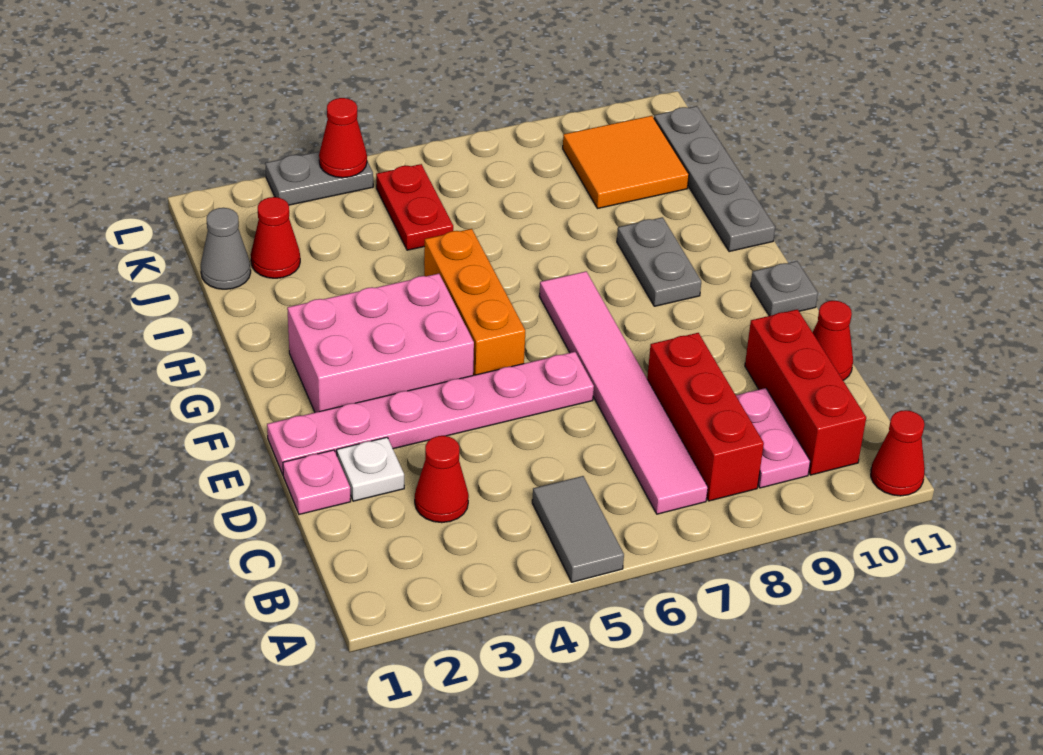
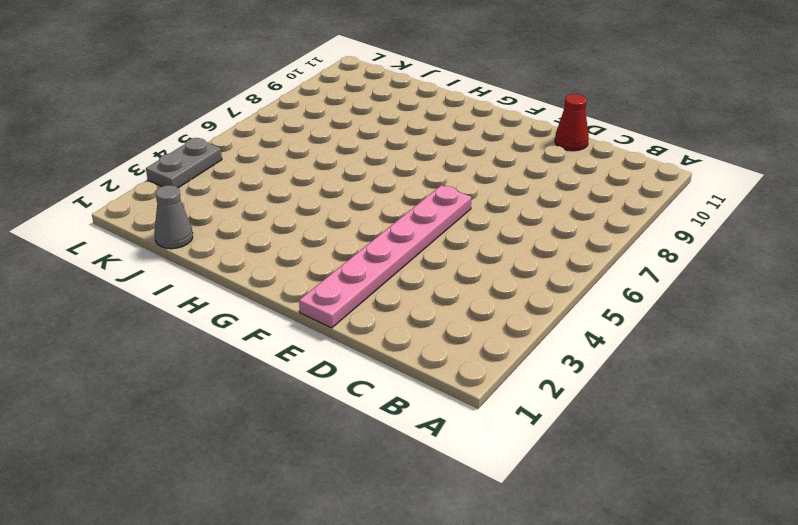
none -> grey 1x2 tile [532,476,624,582]
none -> red 1x1 cone [871,410,925,496]
none -> pink 1x6 tile [539,271,708,514]

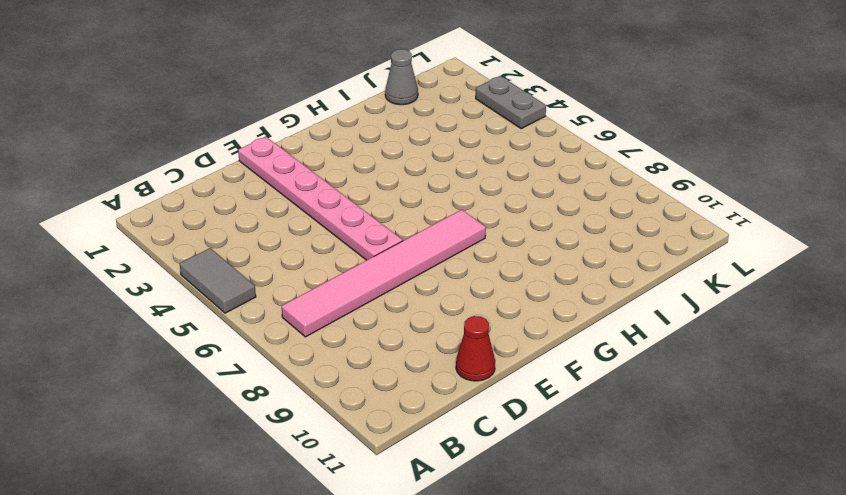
grey 1x2 tile [180,248,256,313] -> grey 1x2 tile turned to [532,476,624,582]
none -> red 1x1 cone [871,410,925,496]
none -> red 1x3 brick [647,333,764,501]
none -> pink 1x2 plate [736,388,810,488]

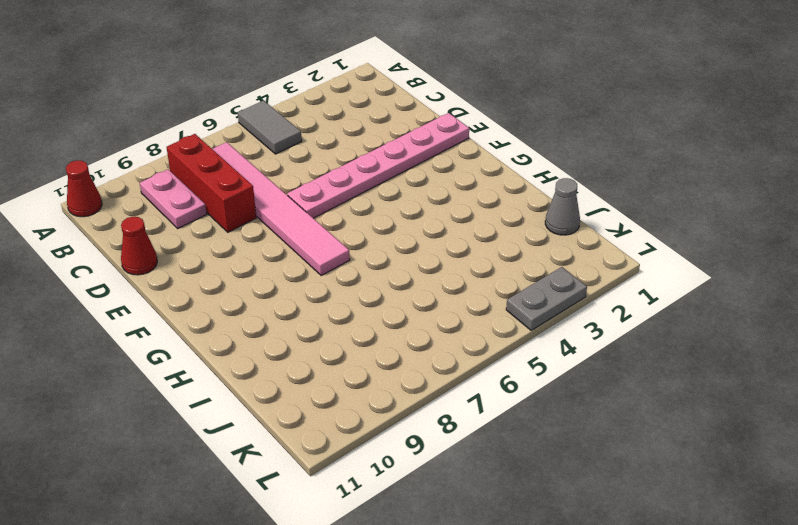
none -> red 1x3 brick [745,309,866,475]
none -> red 1x1 cone [415,436,469,523]
none -> pink 1x1 plate [283,450,351,514]

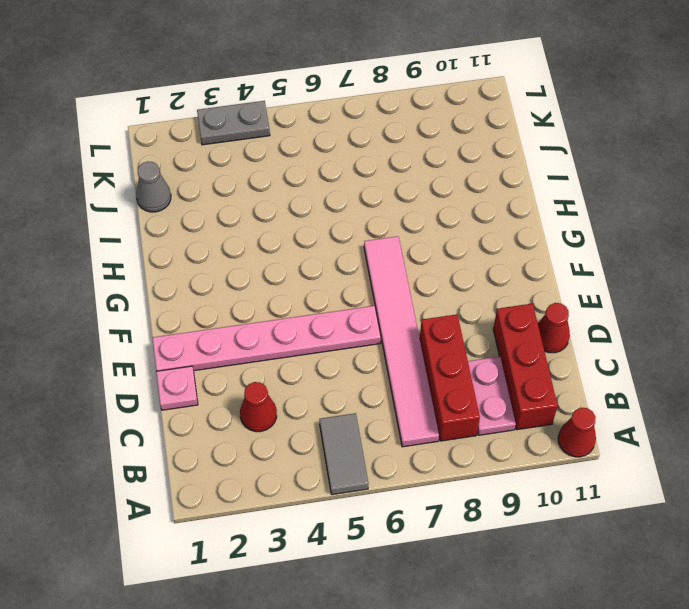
none -> white 1x1 plate [337,437,404,501]
none -> pink 2x3 brick [287,274,474,412]
none -> orange 1x3 brick [424,229,525,375]

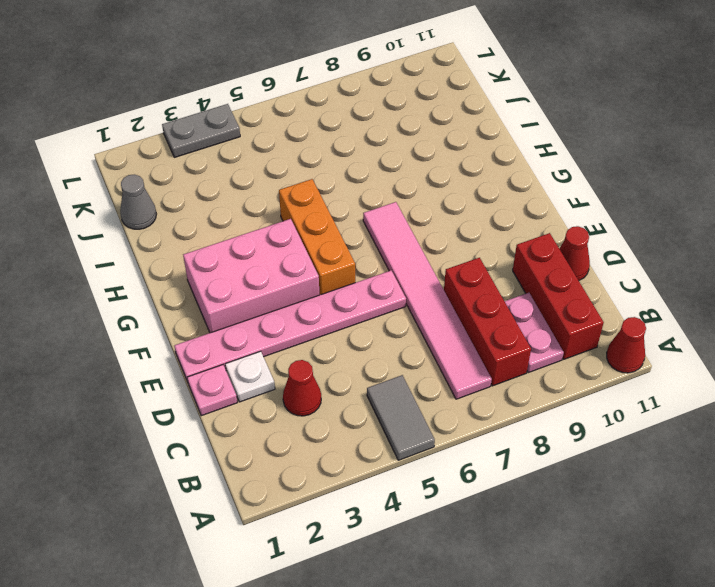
none -> grey 1x1 plate [751,261,818,316]
none -> grey 1x2 plate [617,217,701,306]
none -> grey 1x4 plate [654,106,775,252]

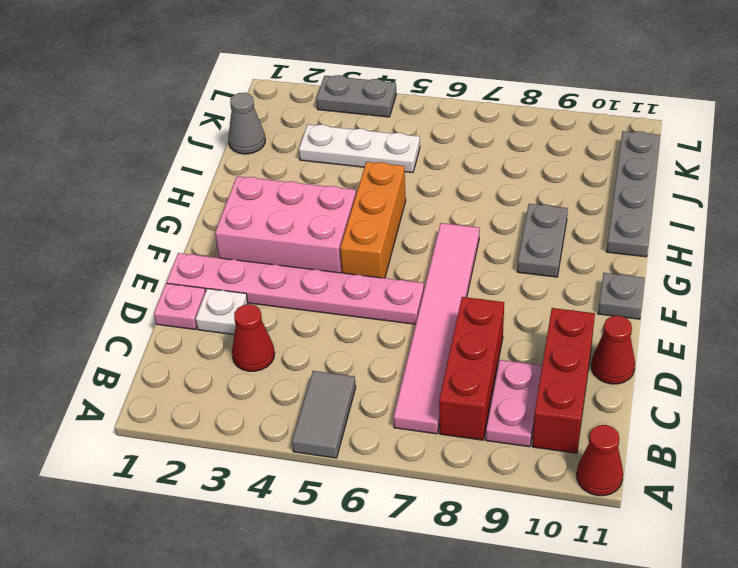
white 1x3 plate [299,125,420,173] -> red 1x2 plate [376,164,453,250]
none -> red 1x1 cone [251,197,300,278]
none -> orange 2x2 tile [563,116,689,209]
none -> red 1x1 cone [319,98,367,178]

